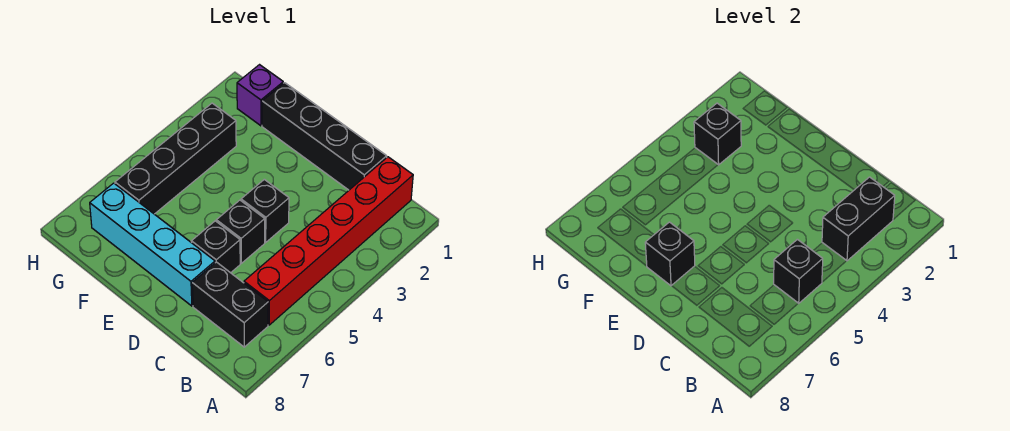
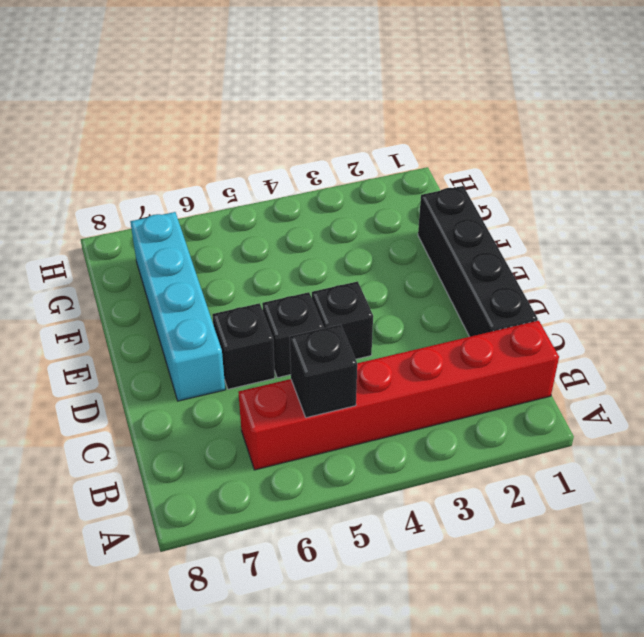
none -> black 1x2 brick [192,262,268,347]
none -> purple 1x1 brick [237,65,283,126]
none -> black 1x4 brick [115,103,236,214]

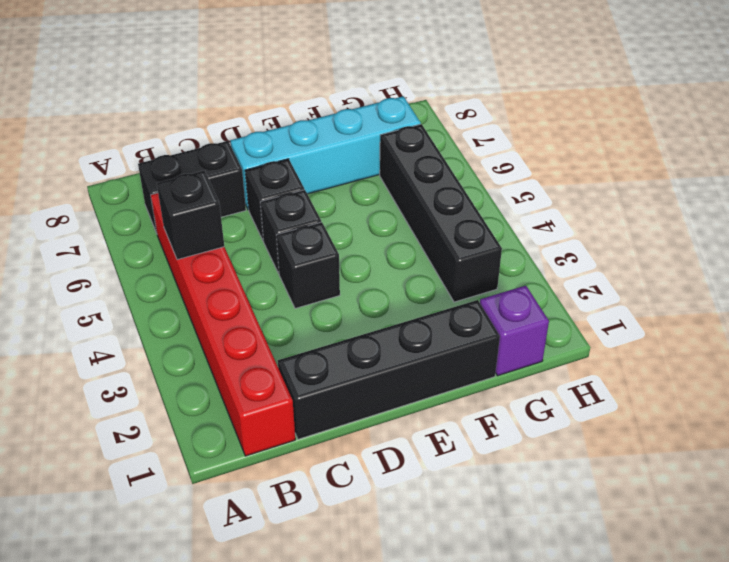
none -> black 1x2 brick [822,177,895,261]
none -> black 1x1 brick [645,222,695,286]
none -> black 1x1 brick [694,103,741,165]

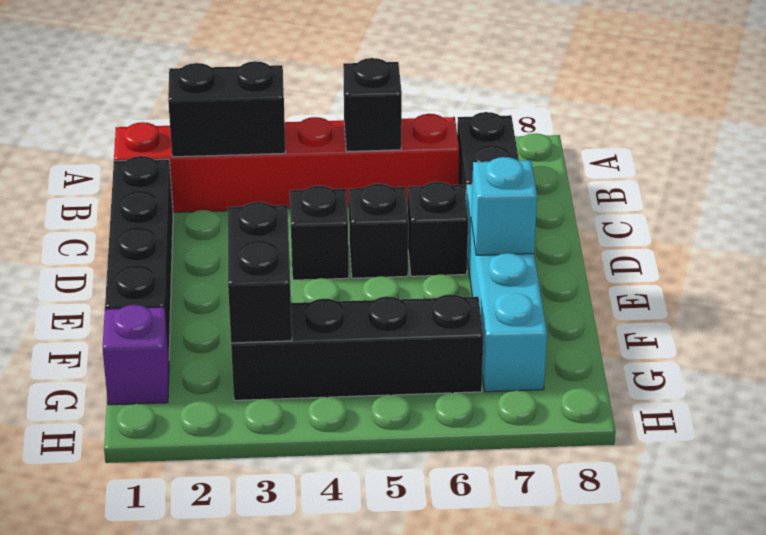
cyan 1x1 brick [471,157,537,255] -> black 1x1 brick [645,222,695,286]
black 1x2 brick [228,202,292,343] -> black 1x1 brick [694,103,741,165]

